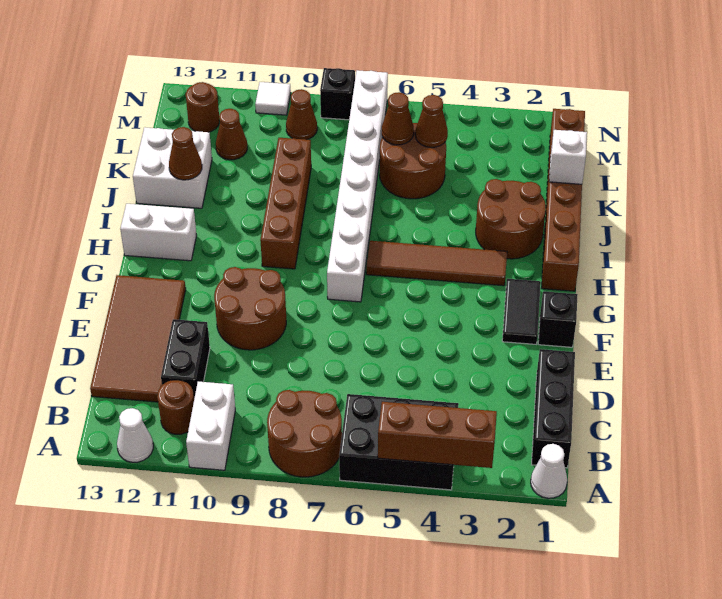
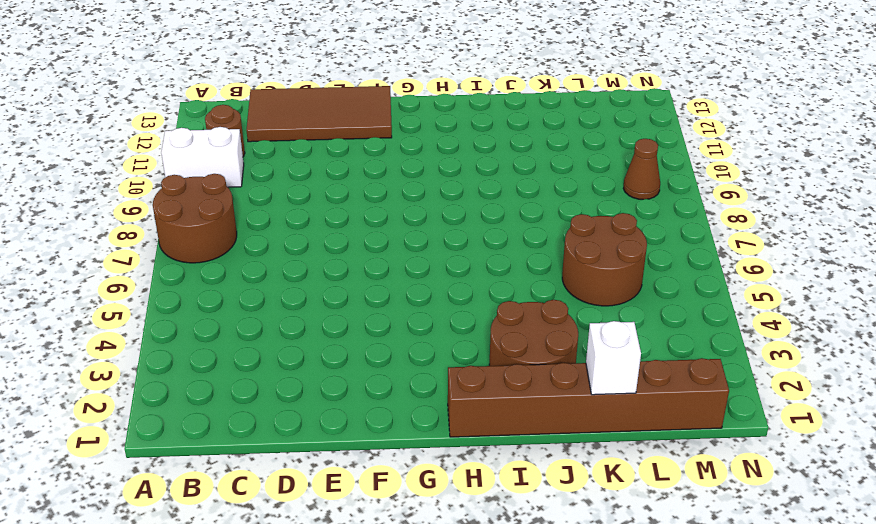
none -> white 1x1 cone [531,444,567,498]
none -> black 2x3 brick [339,394,459,490]
none -> white 1x1 cone [117,408,153,462]
none -> black 1x3 brick [532,349,575,468]

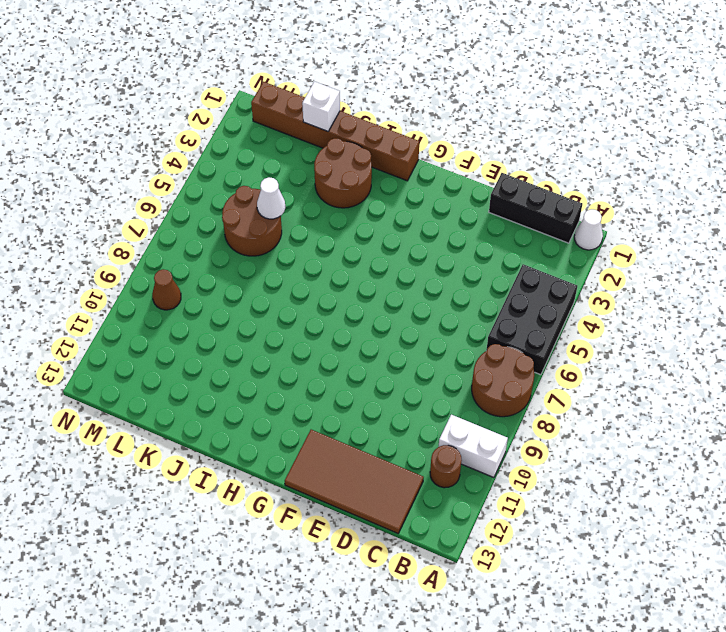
white 1x1 cone [257,177,285,219] -> white 1x1 cone moved to [117,408,153,462]
none -> black 1x2 brick [161,319,210,398]
none -> brown 2x2 round brick [214,267,286,350]
none -> black 1x1 brick [538,291,578,347]
none -> black 1x2 tile [502,279,541,344]

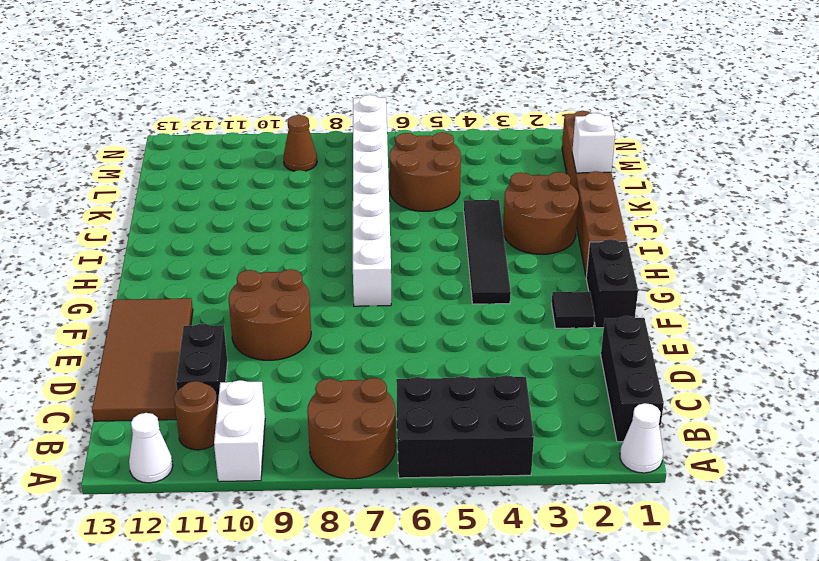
black 1x2 brick [586,239,638,328] -> black 1x1 brick [538,291,578,347]
black 1x1 tile [552,291,595,328] -> black 1x2 tile [502,279,541,344]
black 1x4 tile [464,200,511,304] -> brown 1x4 tile [366,241,507,286]
none -> brown 1x4 brick [260,138,311,269]
none -> white 1x2 brick [120,204,197,261]
none -> white 2x2 brick [133,127,212,208]
none -> brown 1x1 cone [216,109,247,160]

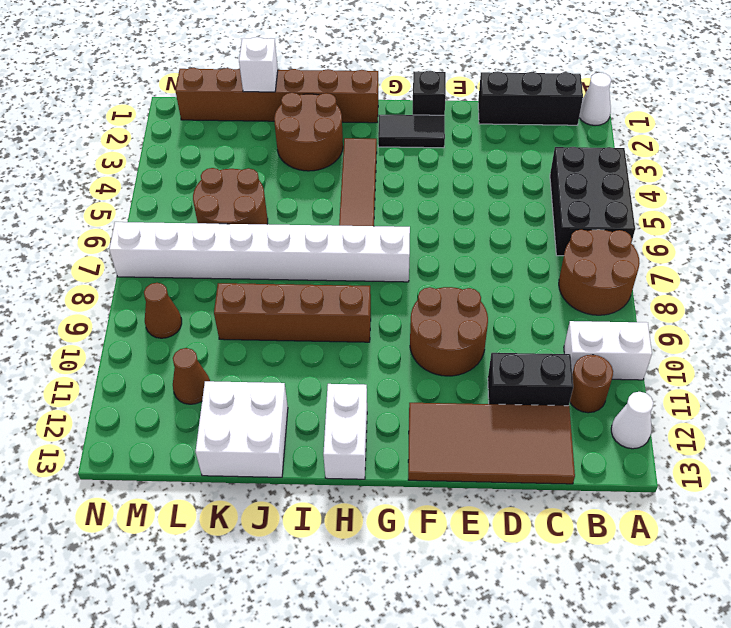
none -> brown 1x1 round brick [186,82,219,132]
none -> black 1x1 brick [320,68,355,120]
none -> white 1x1 tile [255,82,291,115]
none -> brown 1x3 brick [378,402,497,468]

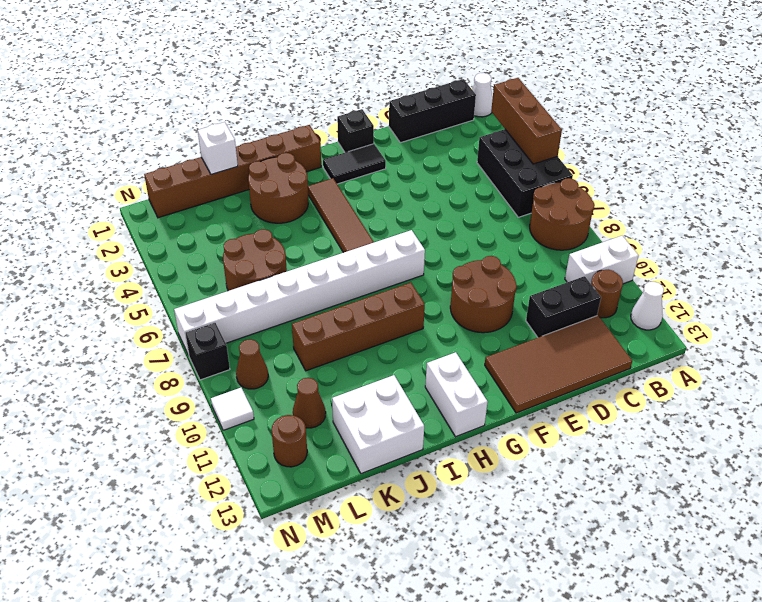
none -> brown 1x1 cone [169,127,202,180]
none -> brown 1x1 cone [415,95,448,147]
none -> brown 1x1 cone [382,92,414,145]

